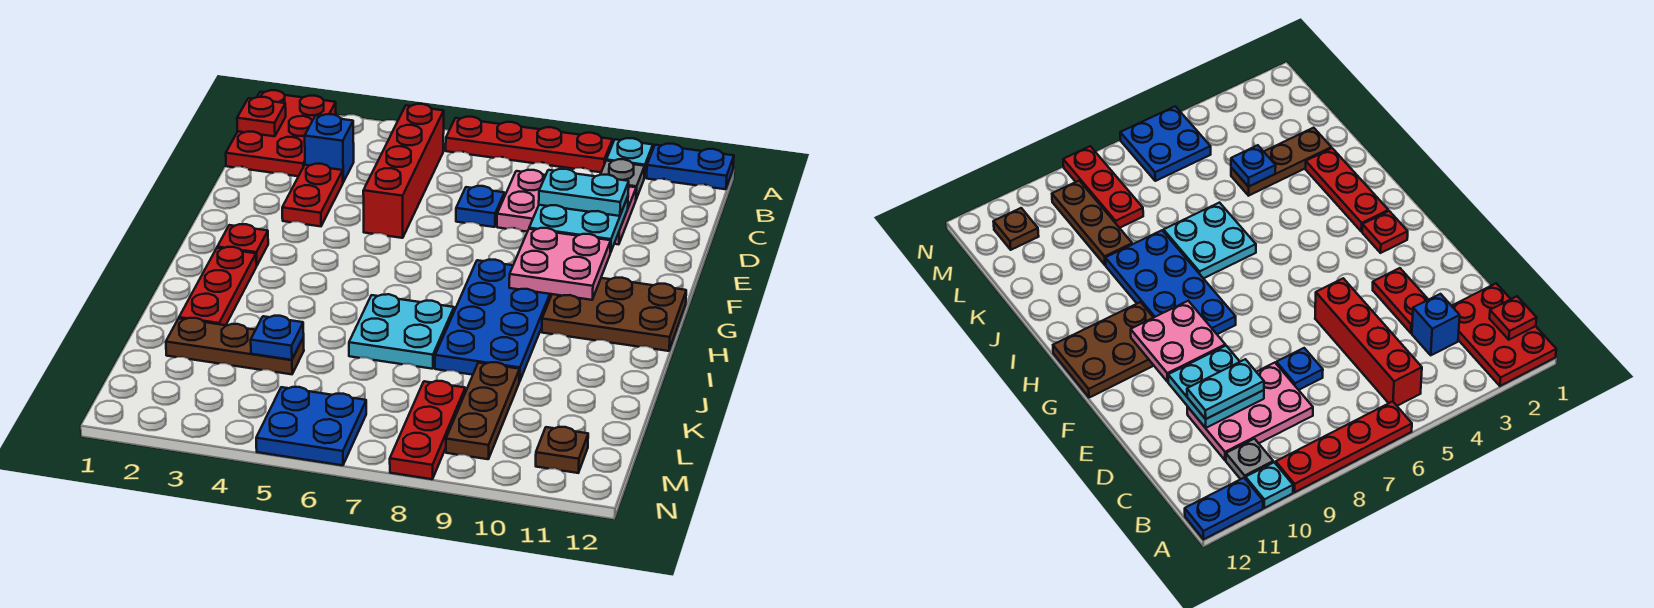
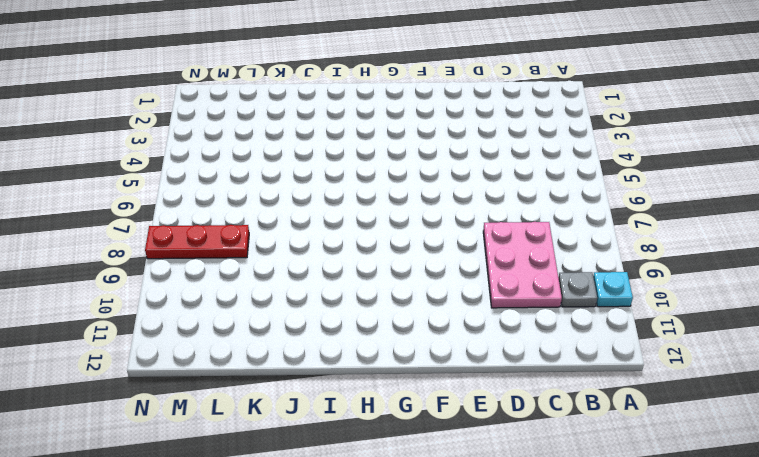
none -> red 2x3 plate [226,90,336,176]
none -> red 1x4 plate [446,117,613,172]
none -> blue 1x2 plate [646,144,734,189]

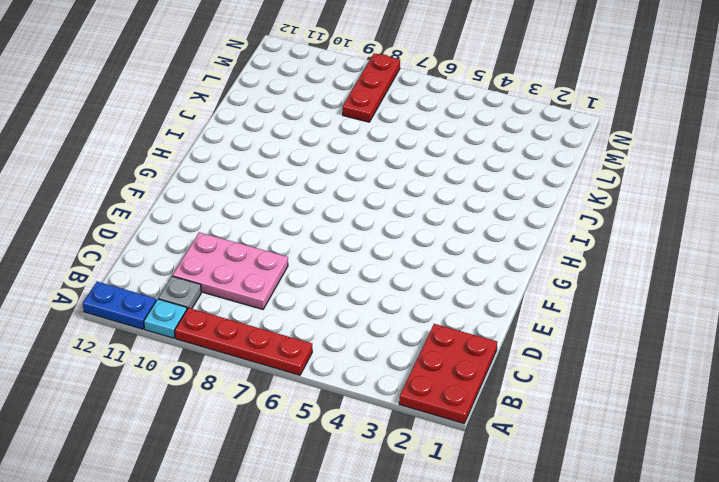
none -> red 1x4 brick [363,104,444,238]
none -> blue 1x1 brick [305,114,354,182]
none -> red 1x2 plate [282,164,343,226]

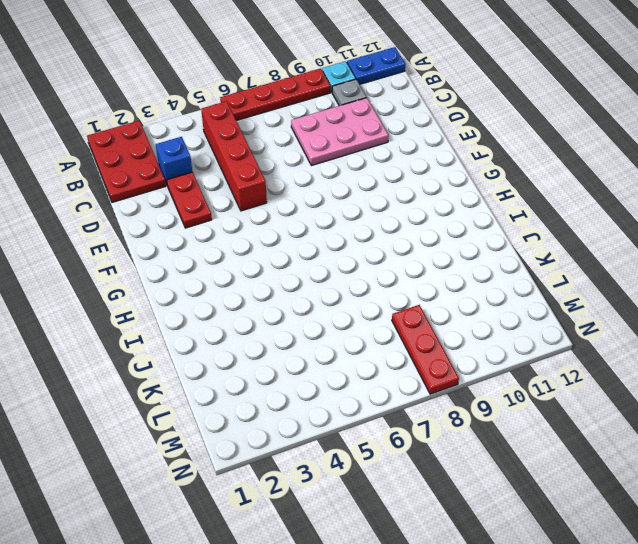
none -> blue 1x1 plate [456,186,504,227]
none -> red 1x1 plate [217,224,268,266]
none -> blue 2x4 plate [435,260,552,381]

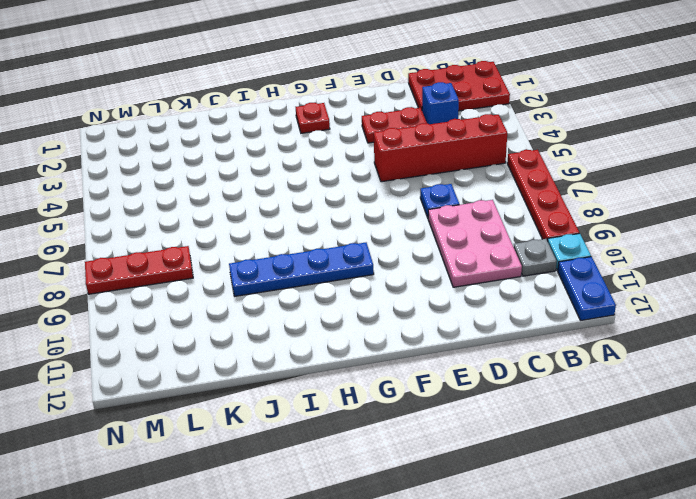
blue 1x4 plate [229,243,374,296] -> blue 2x4 plate [435,260,552,381]
none -> brown 2x3 plate [542,278,686,351]
none -> red 1x3 plate [179,247,256,325]
none -> cyan 2x2 plate [349,294,454,369]

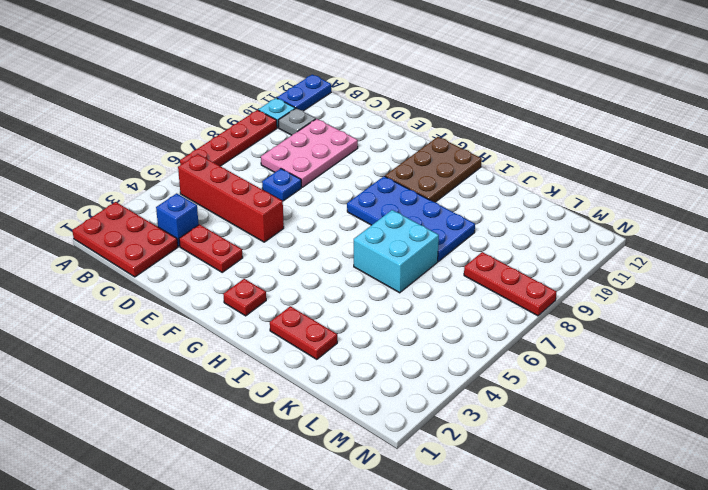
red 1x2 plate [270,306,337,359] -> red 1x3 plate [179,247,256,325]
cyan 2x2 brick [354,210,439,293] -> cyan 2x2 plate [349,294,454,369]
none -> brown 1x3 plate [166,318,304,374]
none -> brown 1x3 plate [446,362,520,459]
none -> blue 2x2 plate [256,387,366,465]

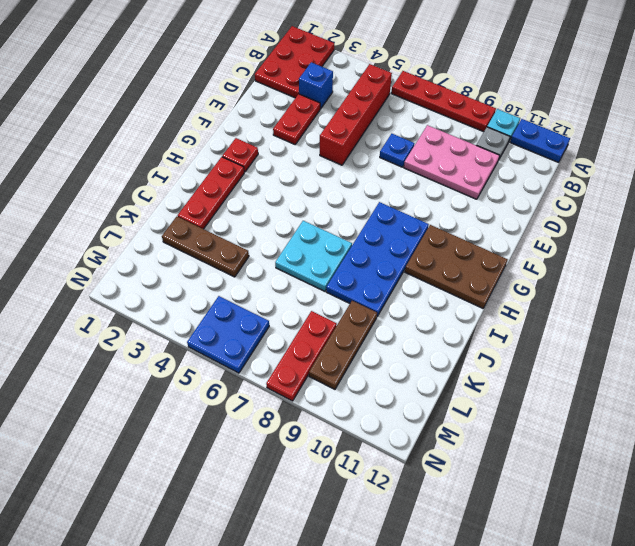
none -> brown 1x1 plate [536,427,588,473]
none -> red 1x1 plate [237,97,286,136]
none -> cyan 2x2 plate [529,197,628,253]

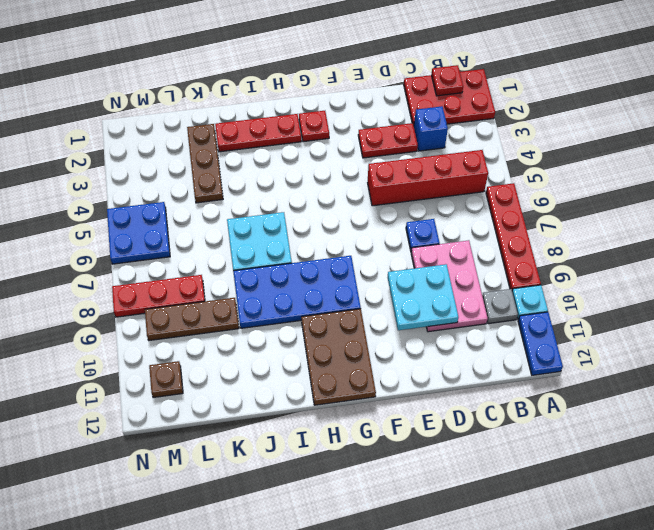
none -> pink 2x2 plate [509,228,611,300]
none -> blue 1x1 plate [251,316,304,360]
none -> cyan 1x2 plate [539,169,629,216]

